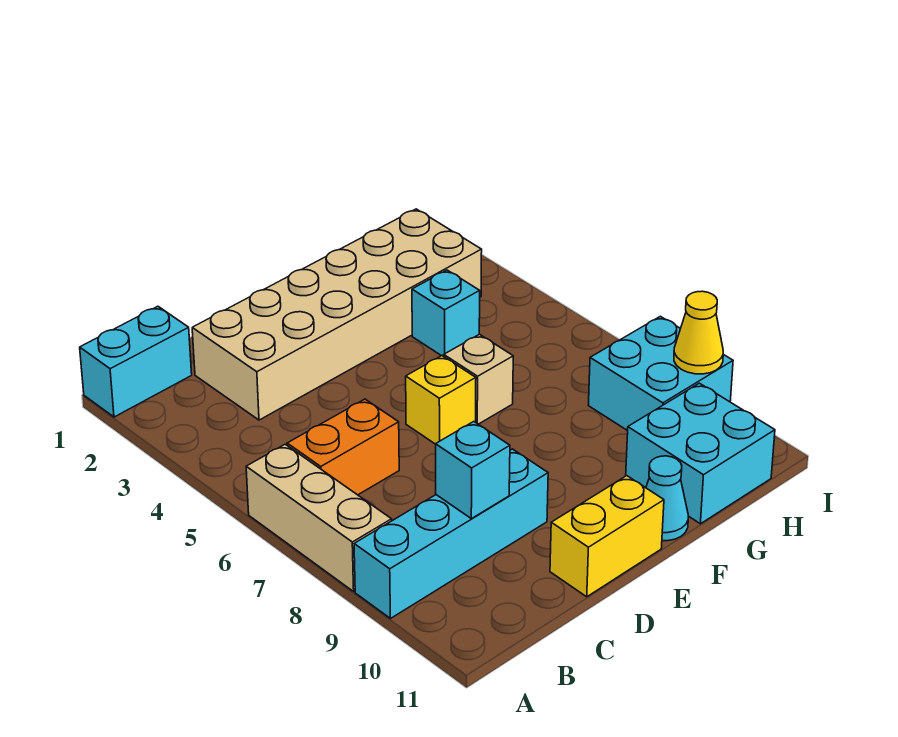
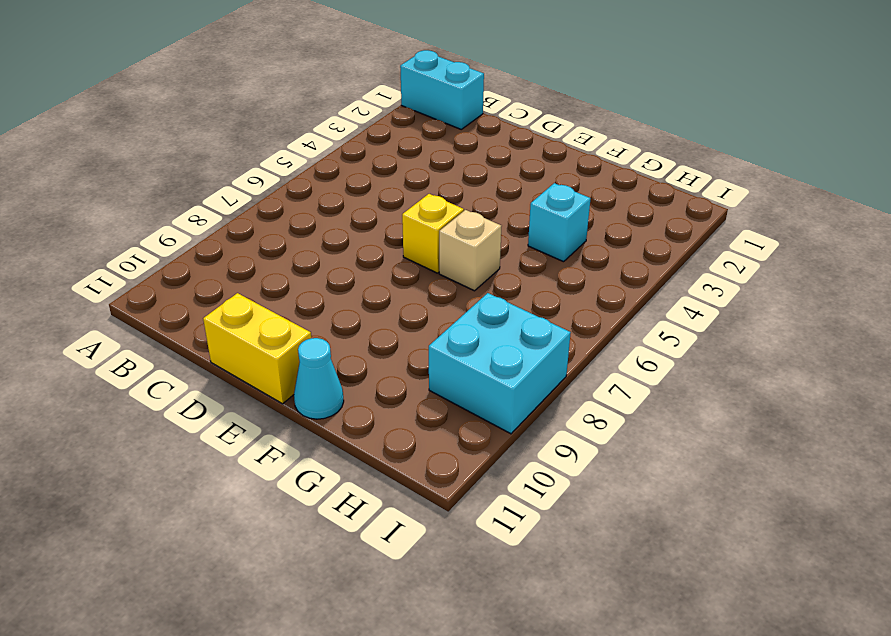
none -> tan 1x3 brick [246,444,392,591]
none -> cyan 1x4 brick [354,449,548,618]
none -> orange 1x2 brick [287,399,399,495]

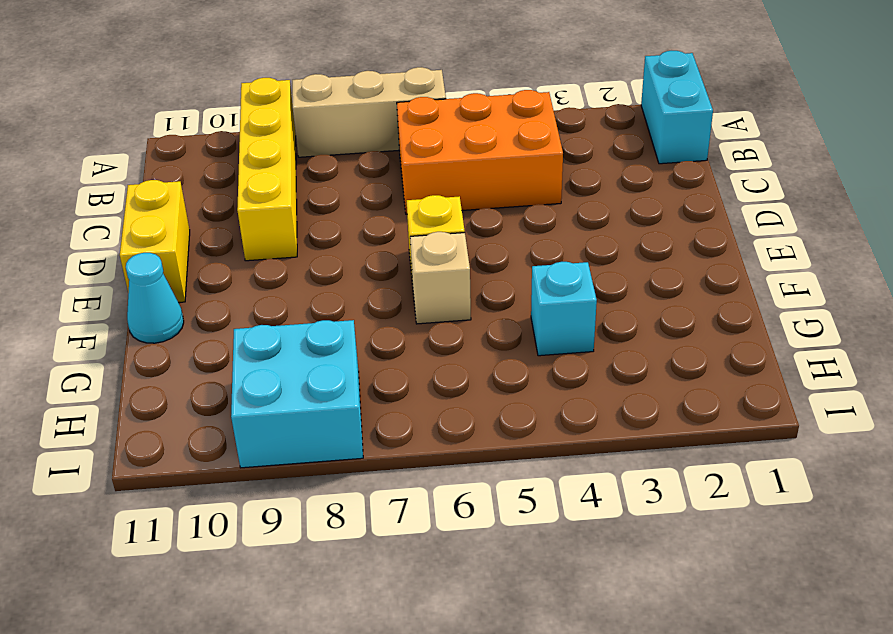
yellow 1x4 brick [237,78,297,261] -> cyan 1x4 brick [354,449,548,618]
orange 2x3 brick [397,90,563,214] -> orange 1x2 brick [287,399,399,495]
none -> tan 2x6 brick [192,209,482,420]
none -> cyan 2x2 brick [626,383,775,524]
none -> cyan 1x1 brick [436,422,510,519]

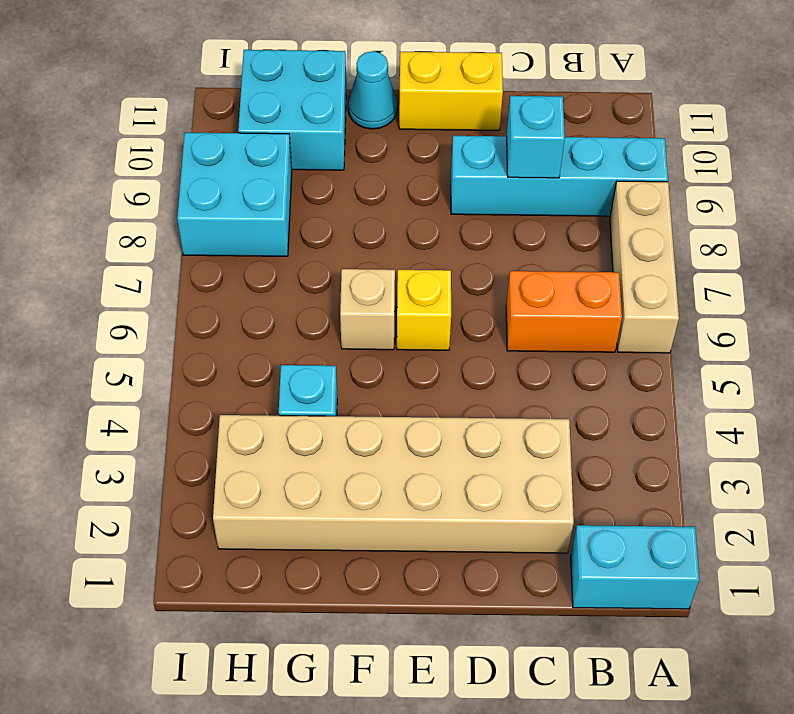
none -> yellow 1x1 cone [674,291,723,374]

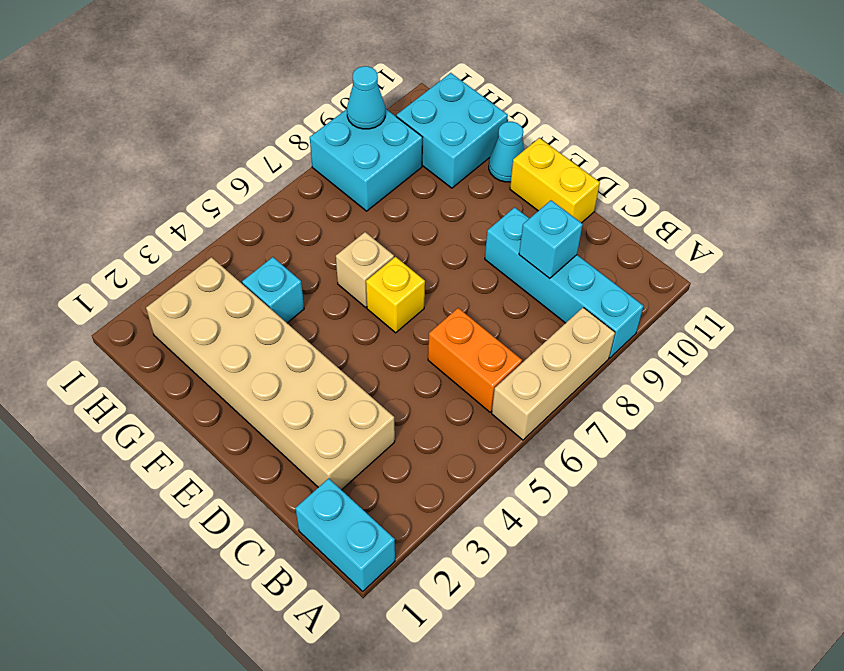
cyan 1x1 cone [347,66,385,129] -> yellow 1x1 cone [674,291,723,374]

